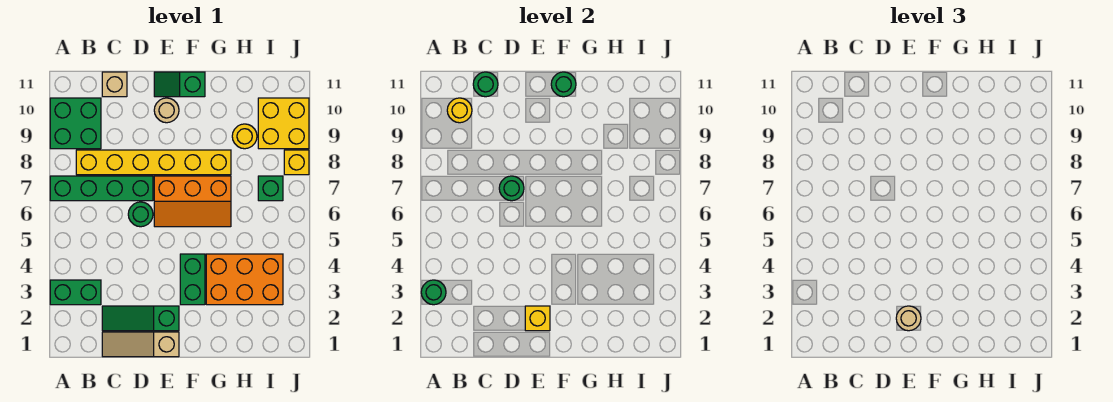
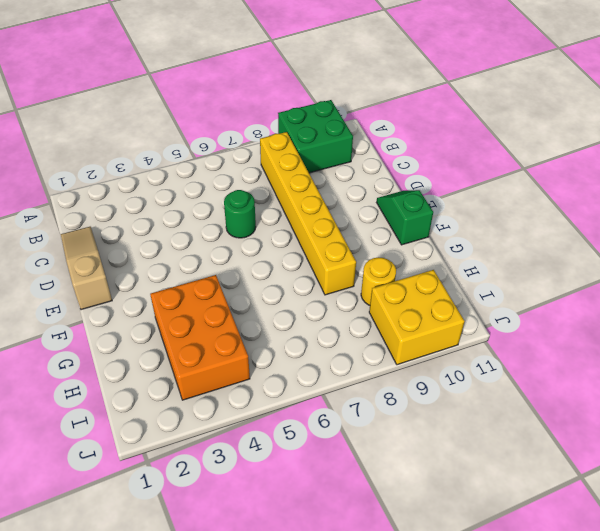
none -> green 1x2 brick [50,280,101,305]
none -> green 1x4 brick [50,176,153,201]
none -> green 1x3 slope [102,306,179,331]

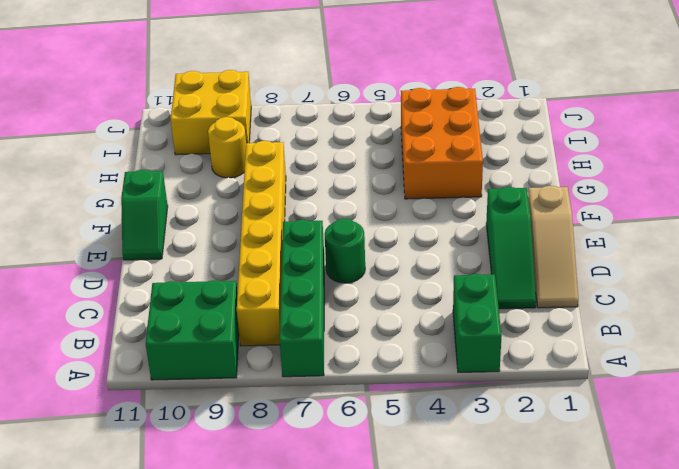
none -> tan 1x1 brick [102,72,127,97]
none -> orange 2x3 slope [154,176,231,227]
none -> tan 1x1 round brick [154,98,179,123]

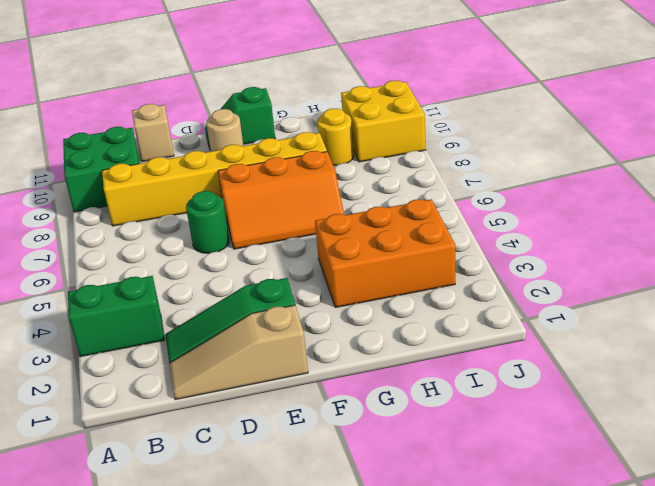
none -> green 1x4 brick [50,176,153,201]
none -> green 1x2 brick [180,254,205,305]
none -> green 1x1 brick [258,176,283,201]

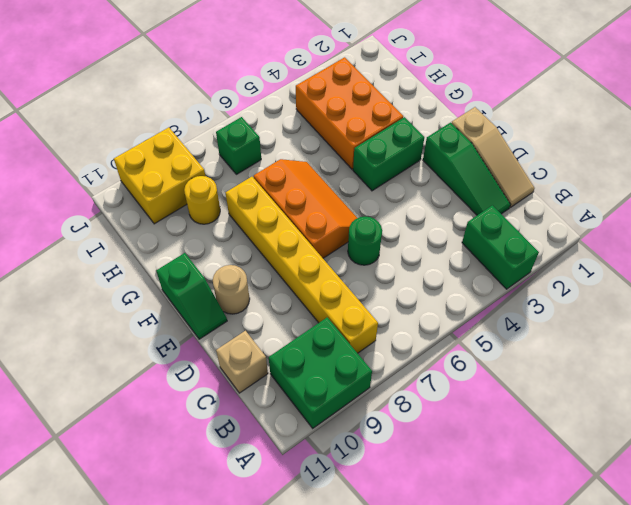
none -> green 1x4 brick [50,176,153,201]
none -> yellow 1x1 brick [284,150,309,175]
none -> green 1x1 round brick [421,280,446,305]

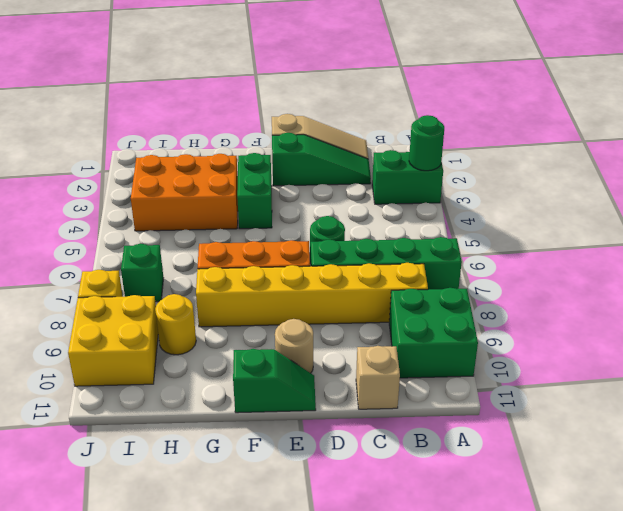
none -> yellow 1x1 round brick [447,98,472,123]
none -> green 1x1 round brick [473,72,498,97]
none -> green 1x1 round brick [499,176,524,201]

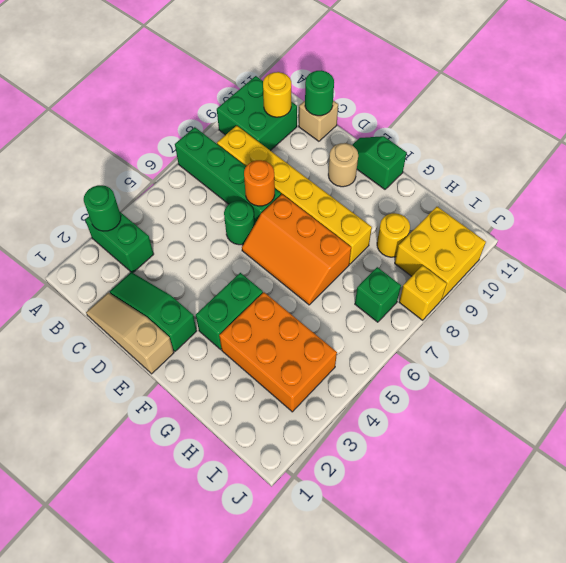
orange 1x1 round brick [244,160,275,206] -> green 1x1 round brick [499,176,524,201]
none -> yellow 1x1 brick [525,306,550,331]
none -> green 1x1 round brick [551,72,576,97]
none -> tan 1x1 round brick [896,306,921,331]

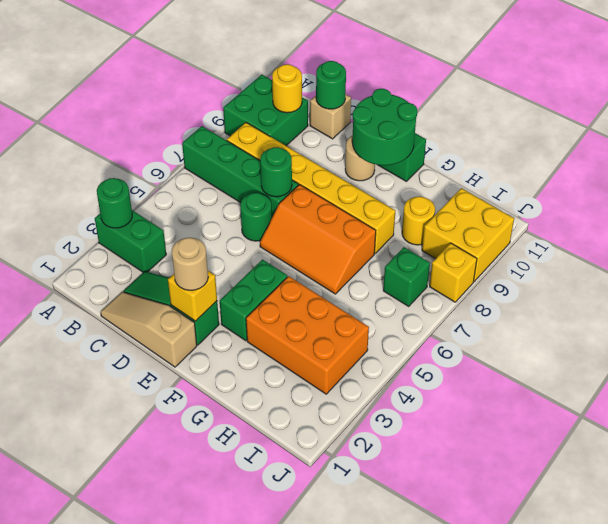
green 2x2 round brick [352,89,417,165] -> green 1x1 round brick [551,72,576,97]

